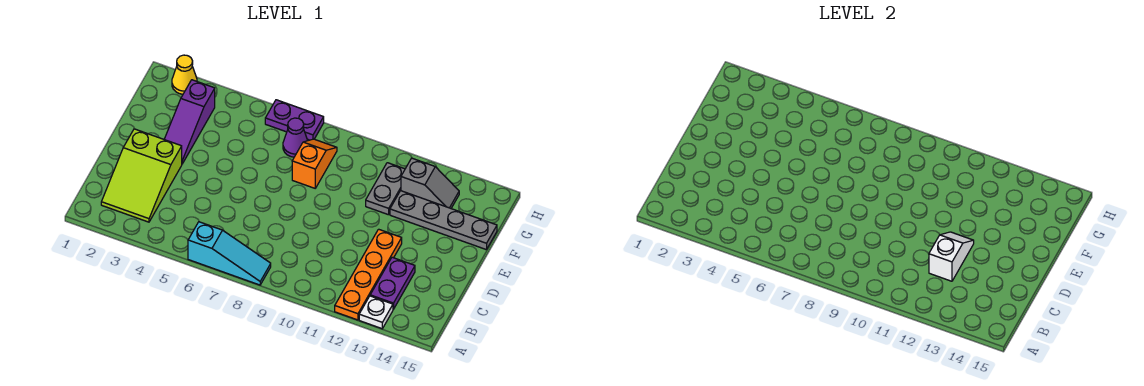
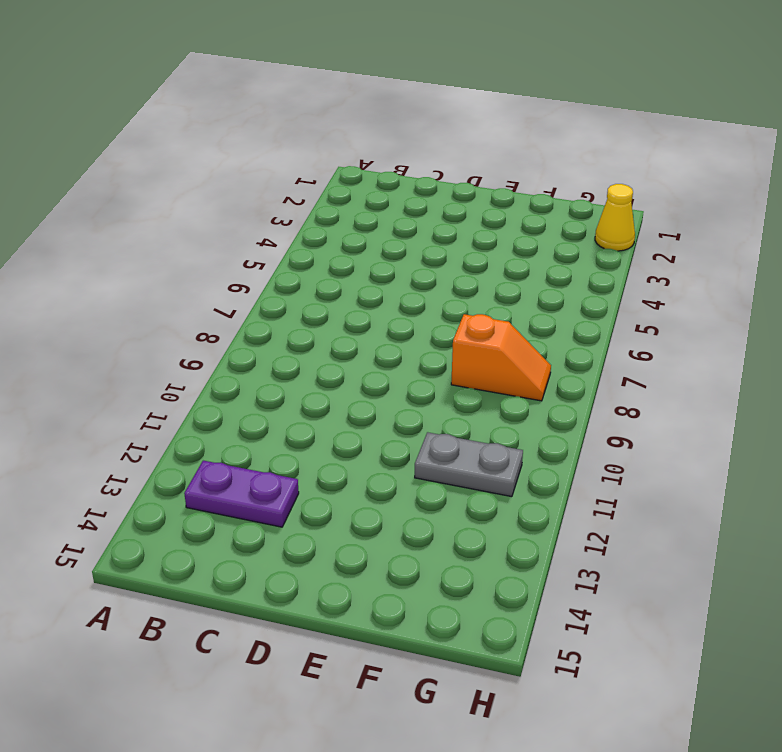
none -> cyan 1x3 slope [188,222,271,285]
none -> orange 1x4 plate [335,229,402,320]
none -> white 1x1 plate [359,296,393,329]

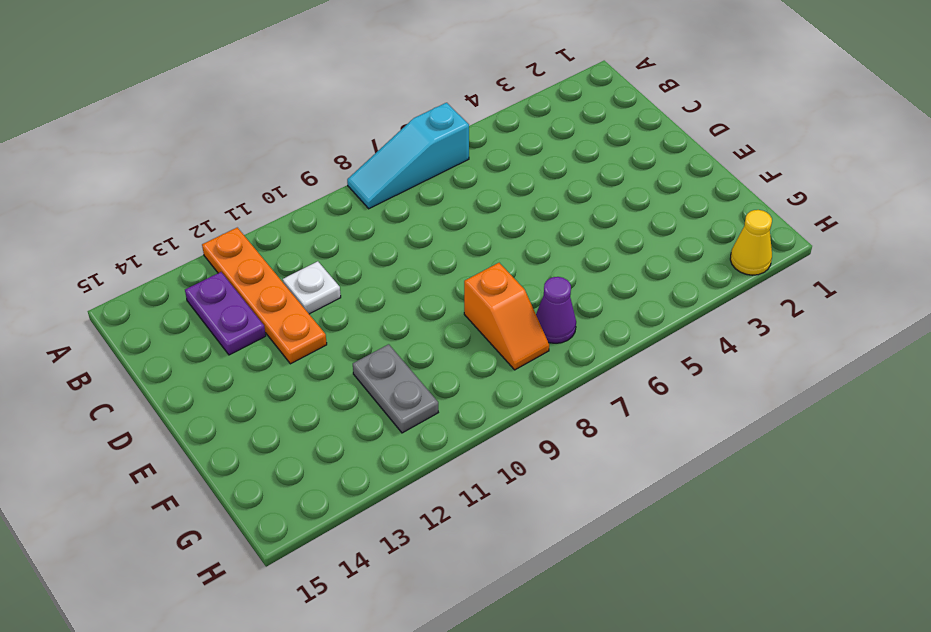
white 1x1 plate [283,261,341,314] -> white 1x1 plate moved to [359,296,393,329]
none -> lime 2x3 slope [101,129,182,222]
none -> purple 1x3 slope [164,80,215,164]
none -> grey 1x4 plate [390,191,497,250]

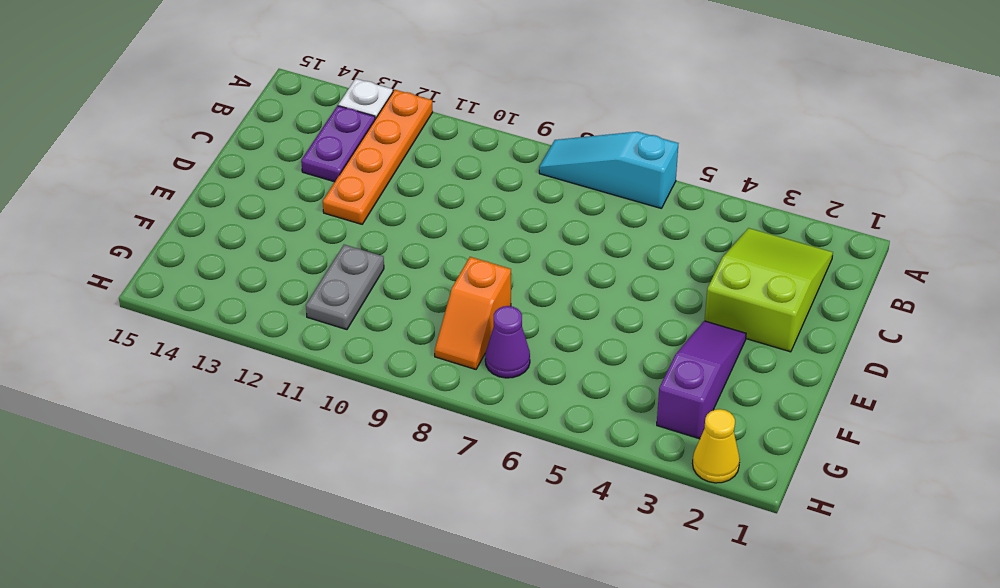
none -> grey 1x4 plate [390,191,497,250]
none -> grey 1x2 slope [401,158,459,208]
none -> purple 1x2 plate [265,100,324,140]

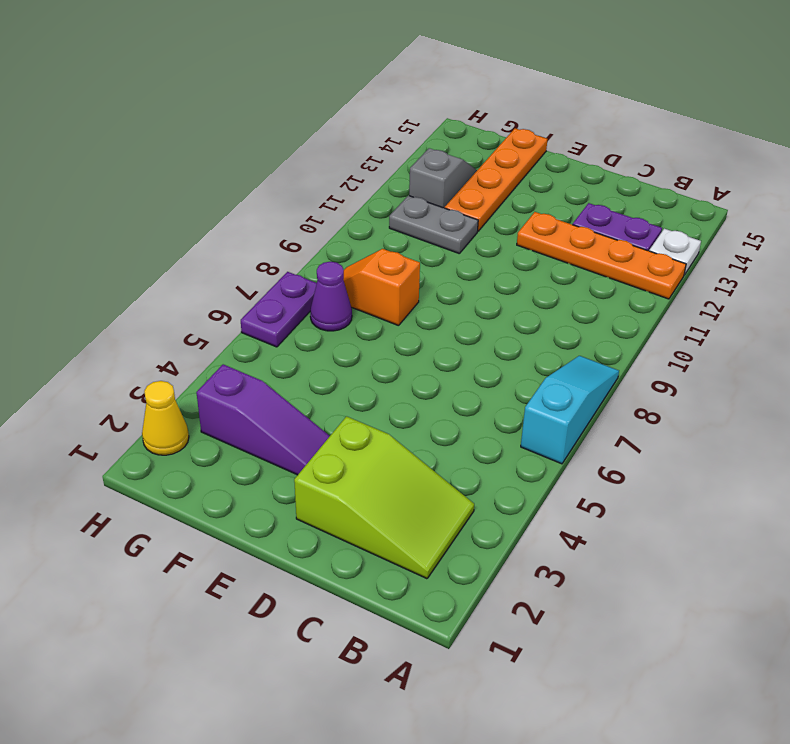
orange 1x4 plate [445,128,548,231] -> grey 1x4 plate [390,191,497,250]
none -> white 1x2 slope [929,232,974,281]

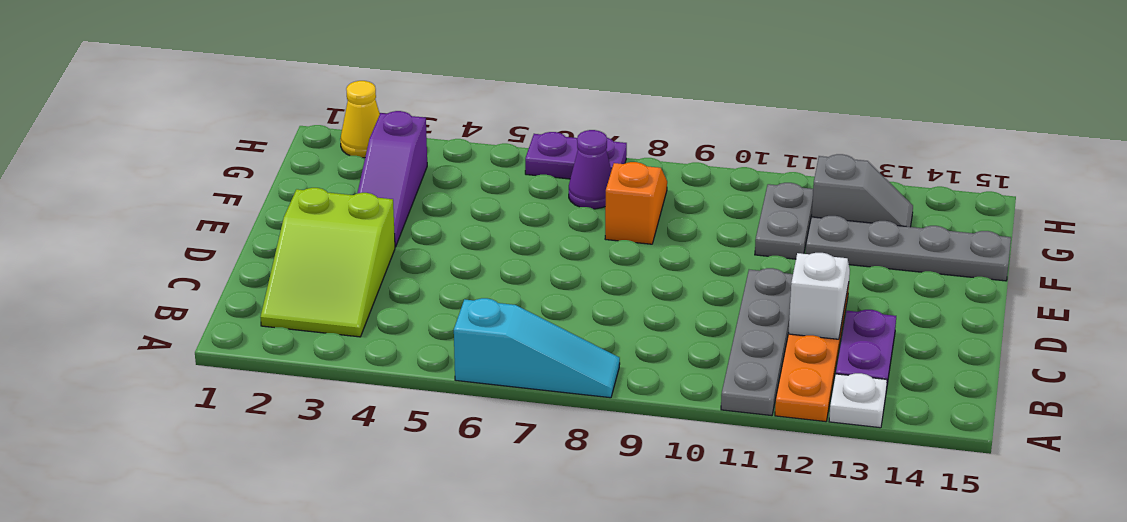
grey 1x4 plate [721,268,793,416] -> none

